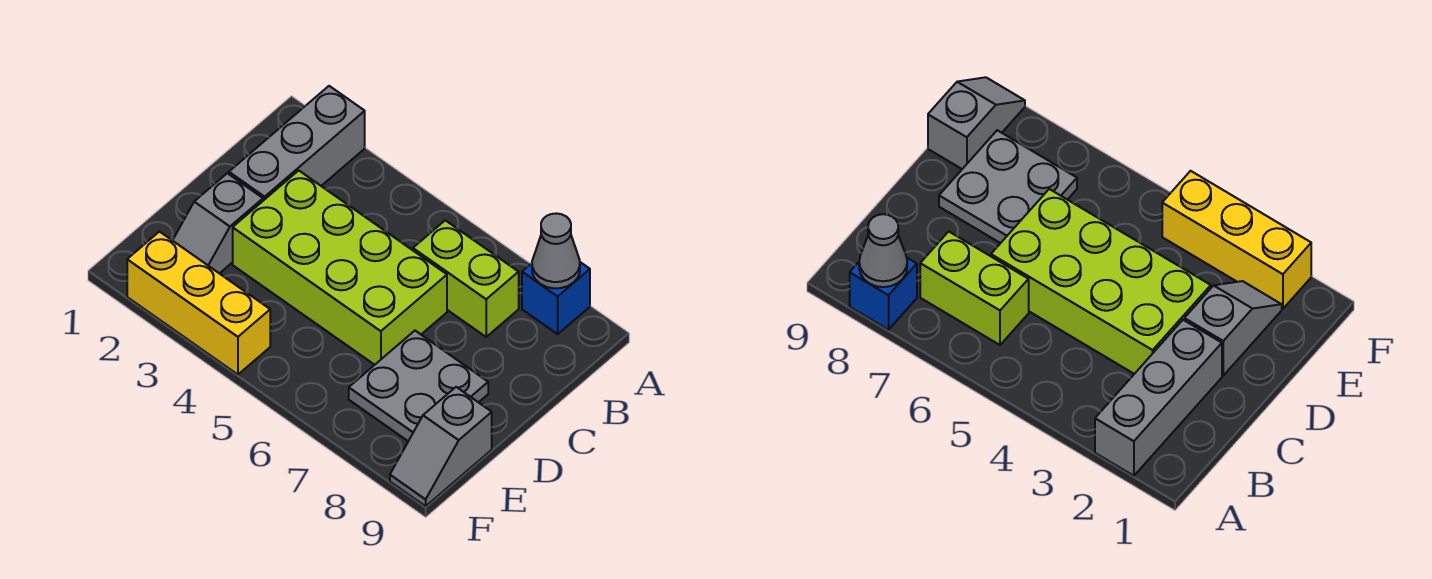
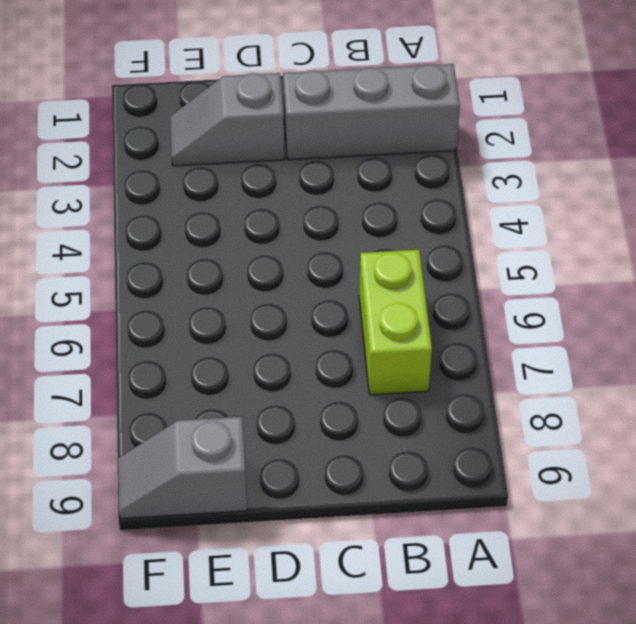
none -> blue 1x1 brick [522,262,590,334]
none -> lime 2x4 brick [233,171,447,365]

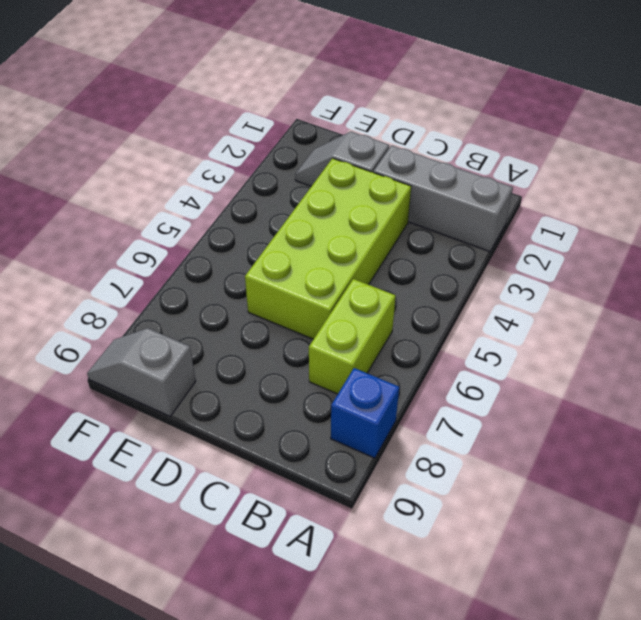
none -> grey 2x2 plate [349,331,488,441]
none -> yellow 1x3 brick [127,232,270,375]

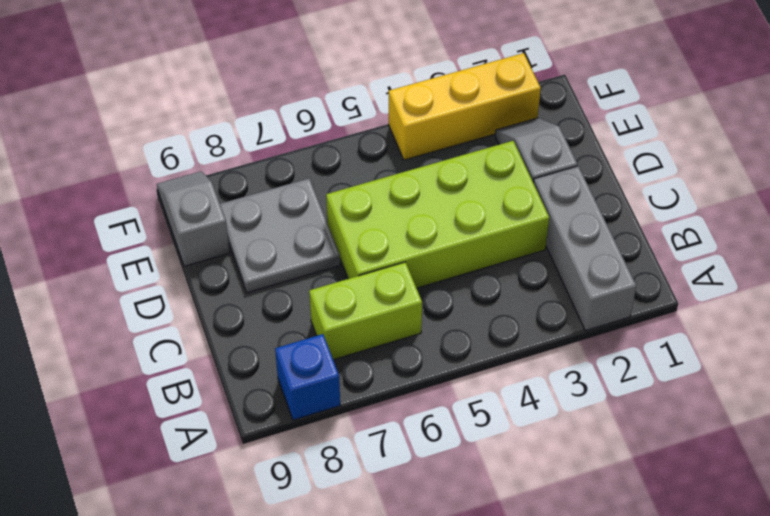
none -> grey 1x1 cone [532,213,580,288]

